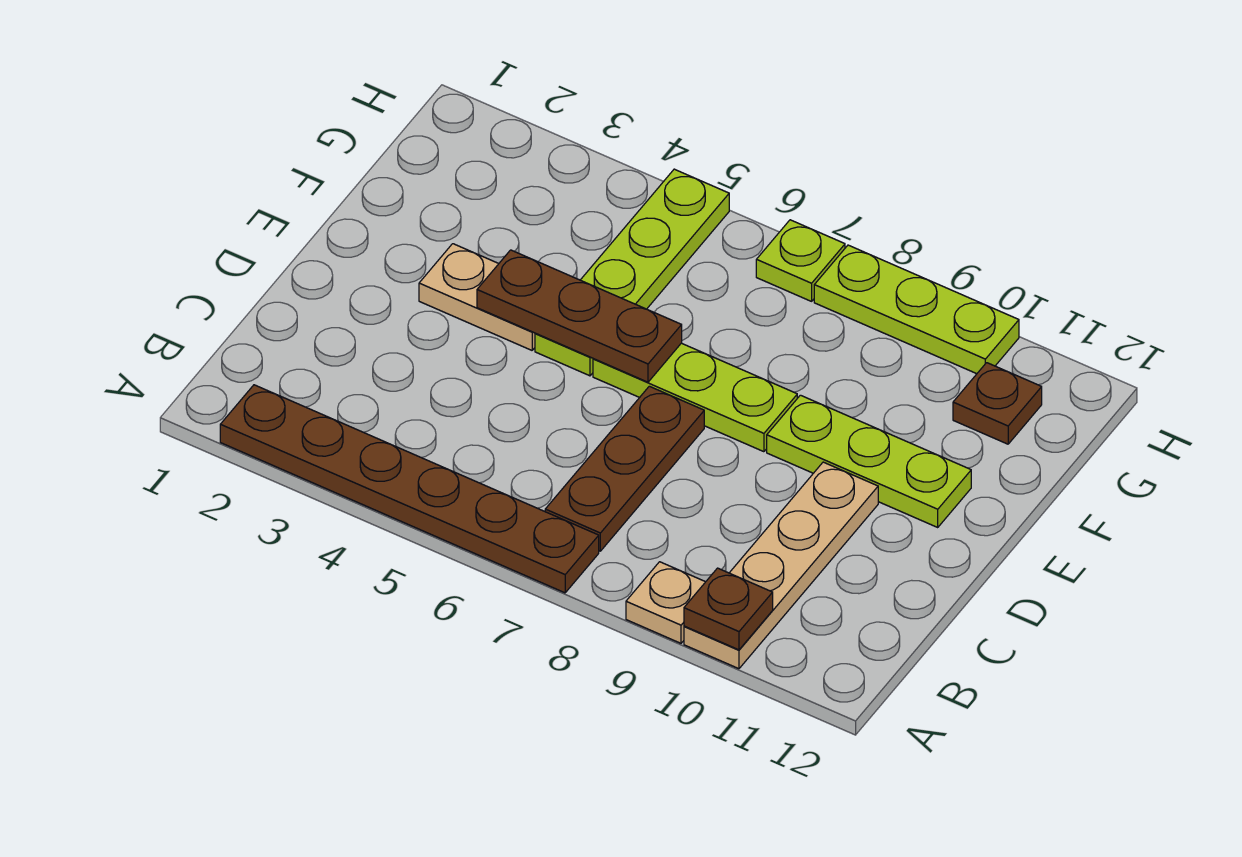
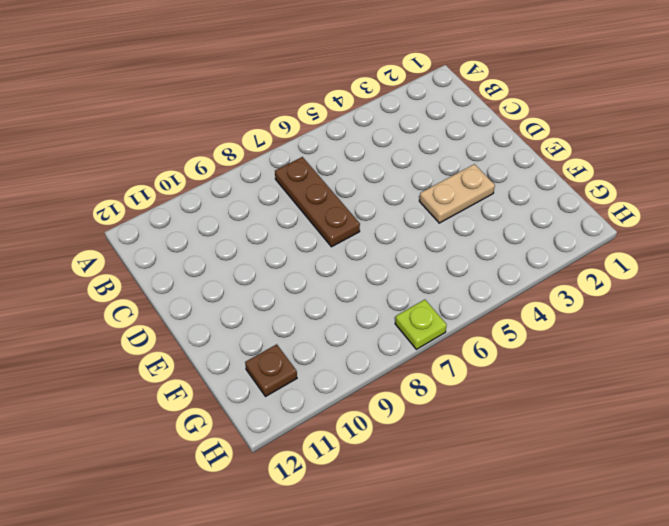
none -> brown 1x6 plate [220,385,599,593]
none -> tan 1x1 plate [626,562,705,643]
none -> tan 1x4 plate [684,462,878,669]

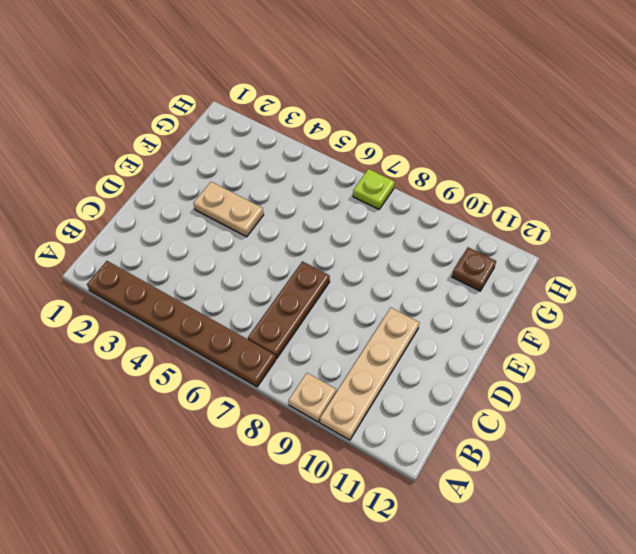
none -> lime 1x4 plate [535,169,729,376]
none -> lime 1x3 plate [593,343,797,452]
none -> lime 1x3 plate [767,395,971,527]

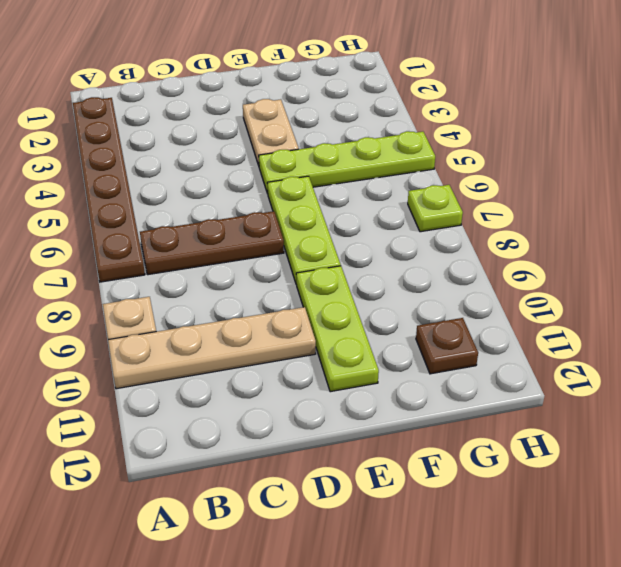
none -> lime 1x3 plate [814,245,1019,374]
none -> brown 1x1 plate [684,568,773,650]
none -> brown 1x3 plate [477,250,682,382]

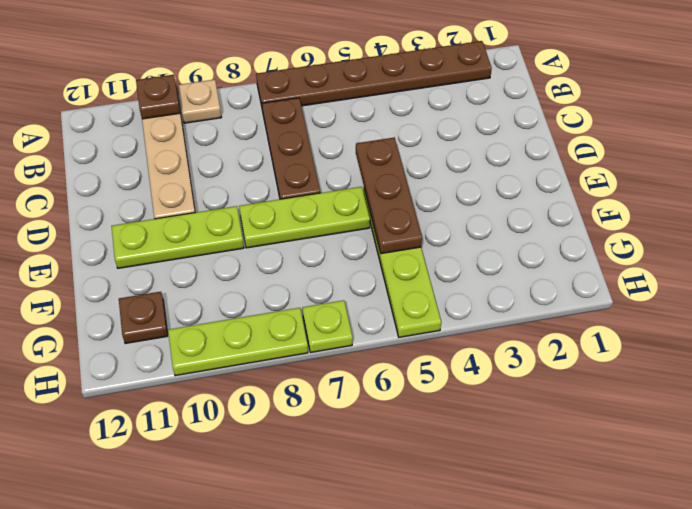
brown 1x3 plate [356,138,422,254] -> brown 1x3 plate turned to [477,250,682,382]
none -> tan 1x2 plate [419,244,535,350]

